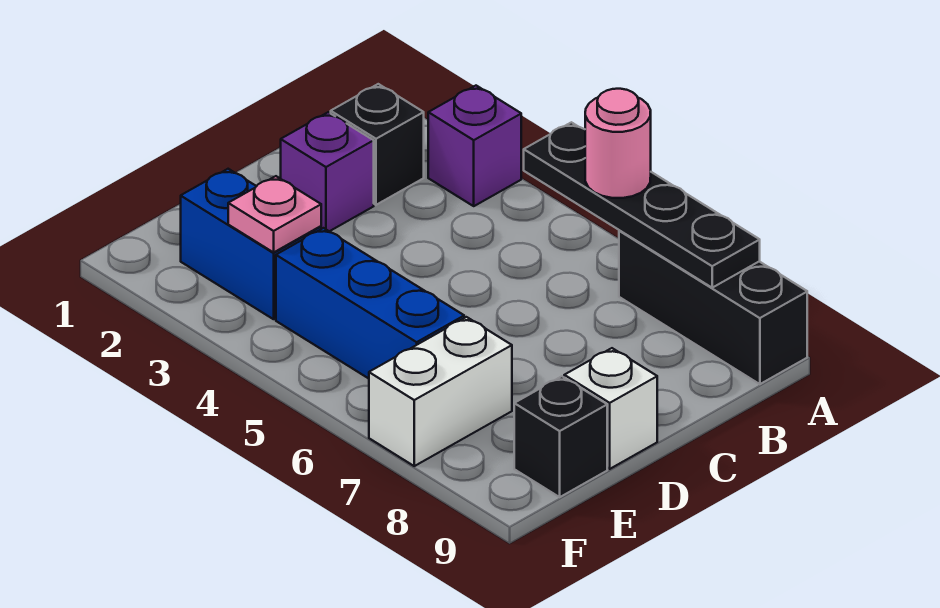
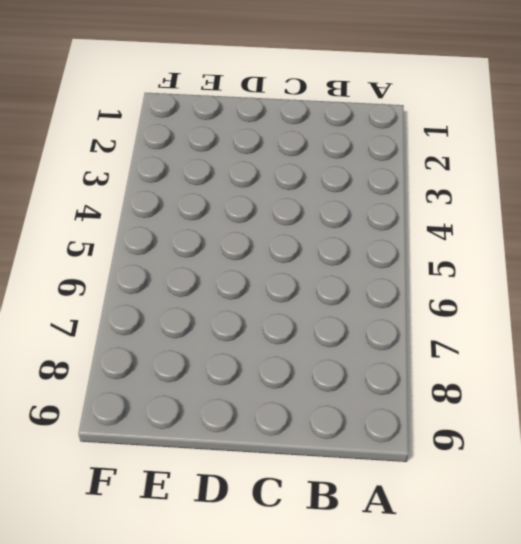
none -> purple 1x1 brick [428,86,521,206]
none -> black 1x3 brick [619,231,807,384]
none -> black 1x1 brick [331,84,424,205]

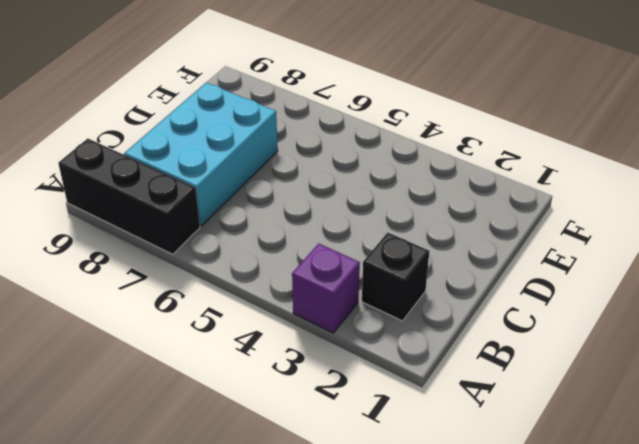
cyan 2x3 brick [125,83,278,226] -> none
none -> purple 1x1 brick [281,112,374,231]
none -> white 1x1 brick [564,348,657,469]
none -> blue 1x2 brick [181,169,321,319]

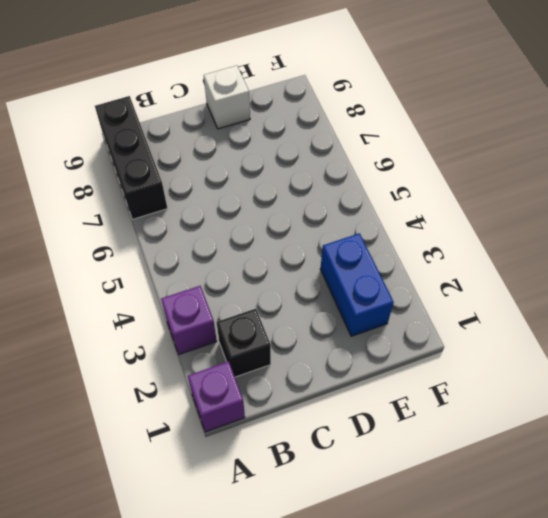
purple 1x1 brick [188,361,245,432] -> purple 1x1 brick moved to [281,112,374,231]
none -> blue 1x3 brick [276,228,464,379]
none -> white 1x2 brick [369,317,512,466]
none -> black 1x1 brick [514,376,607,497]

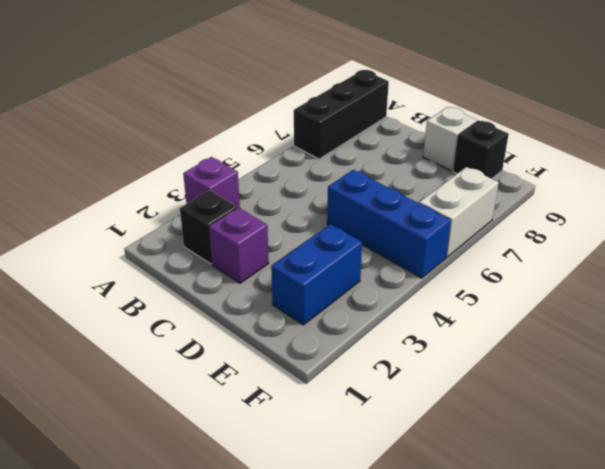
blue 1x3 brick [327,170,451,278] -> blue 1x3 brick turned to [276,228,464,379]
white 1x2 brick [419,167,499,257] -> white 1x2 brick turned to [369,317,512,466]
none -> black 1x4 plate [524,122,760,288]
none -> pink 1x1 plate [228,176,321,252]
none -> pink 1x1 round brick [585,89,651,198]

